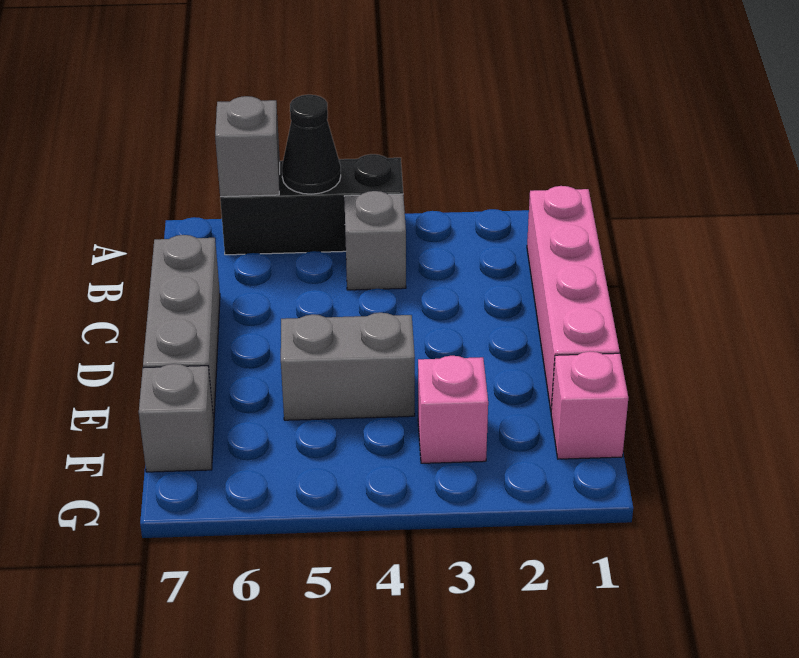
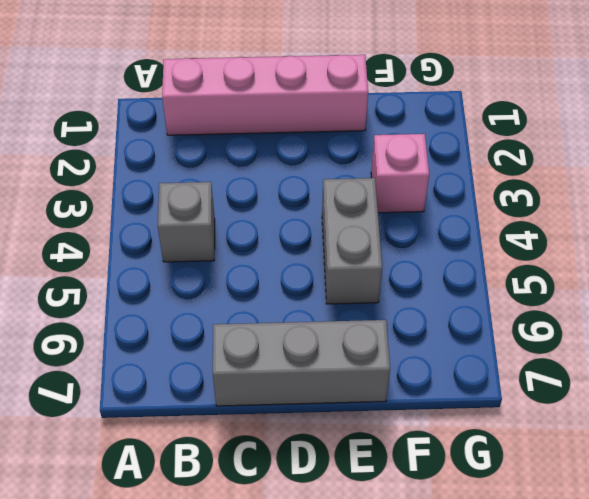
none -> black 1x3 brick [220,154,403,255]
none -> pink 1x1 brick [551,351,628,459]

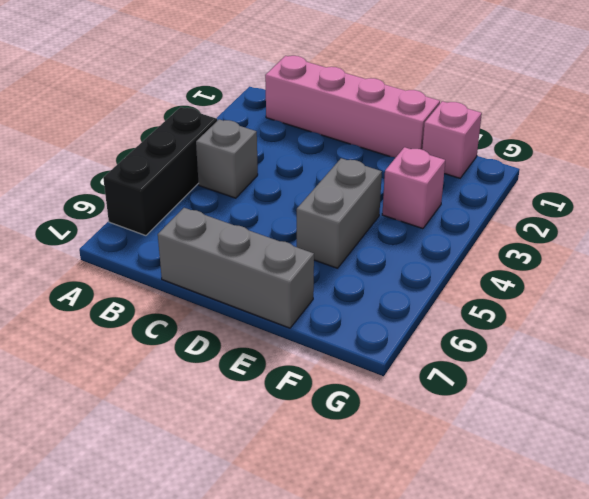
none -> grey 1x1 brick [139,364,214,472]
none -> black 1x1 cone [282,95,341,194]

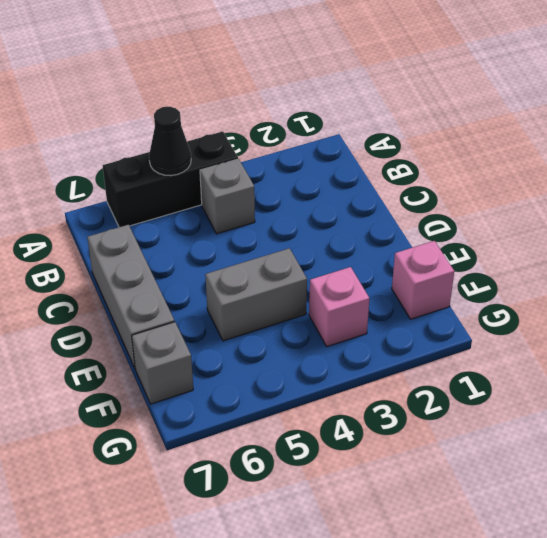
none -> pink 1x4 brick [527,186,620,410]
none -> grey 1x1 brick [215,96,280,197]

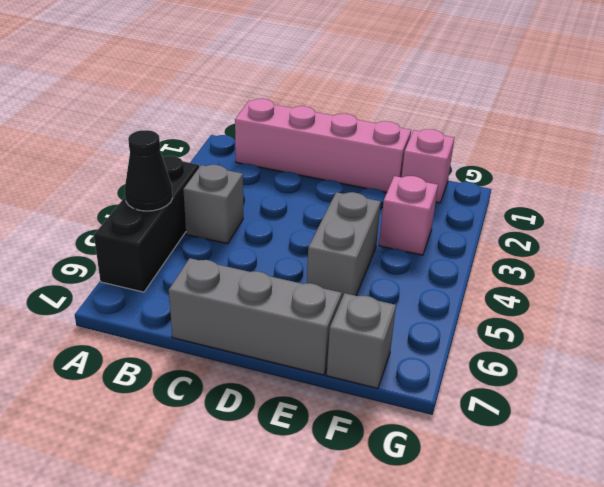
none -> grey 1x1 brick [215,96,280,197]

